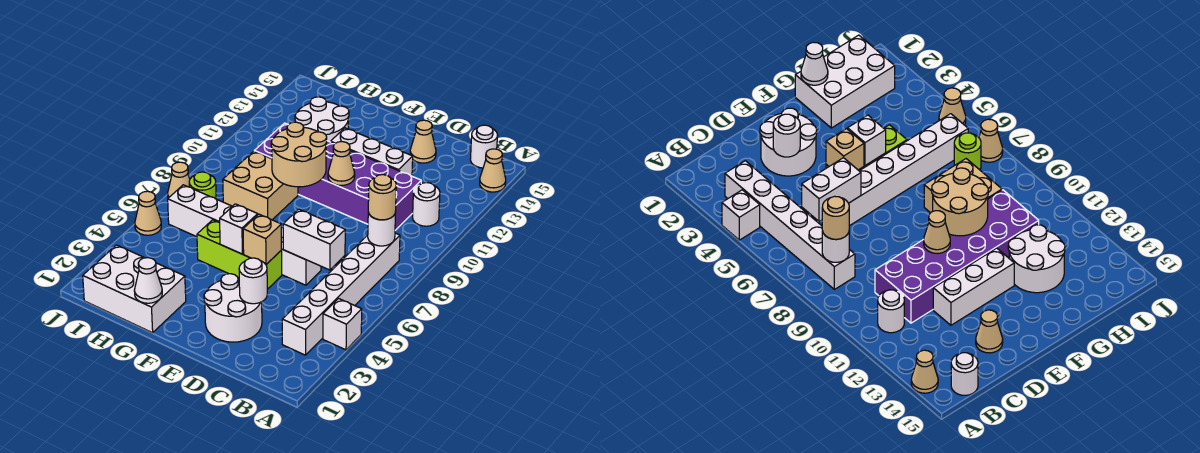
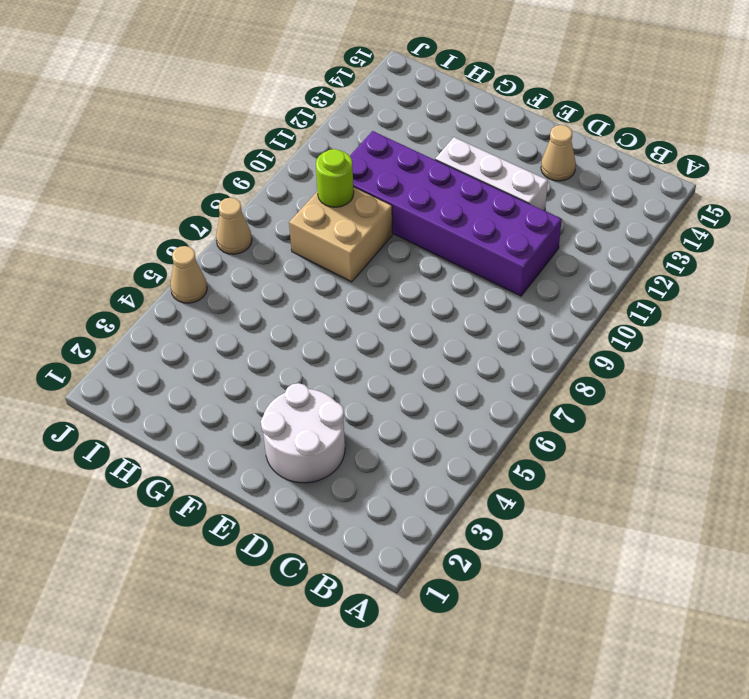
lime 1x1 round brick [316,149,354,207] -> lime 1x1 round brick moved to [189,172,216,199]
none -> white 1x1 brick [323,299,362,350]
none -> tan 1x1 cone [480,149,506,192]
none -> white 1x6 brick [282,233,400,355]

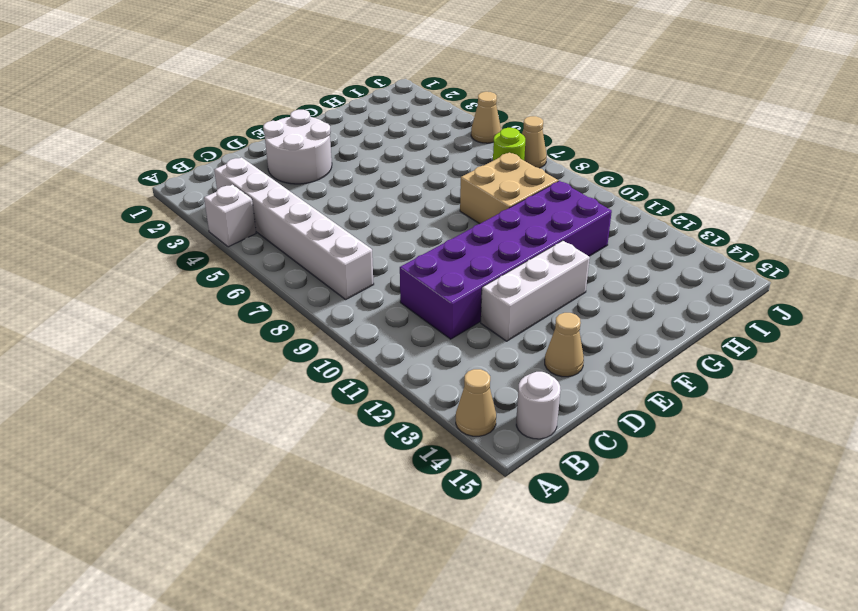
none -> white 1x1 round brick [413,183,440,226]
none -> white 1x6 brick [168,185,321,285]
none -> lime 1x3 brick [197,220,282,289]

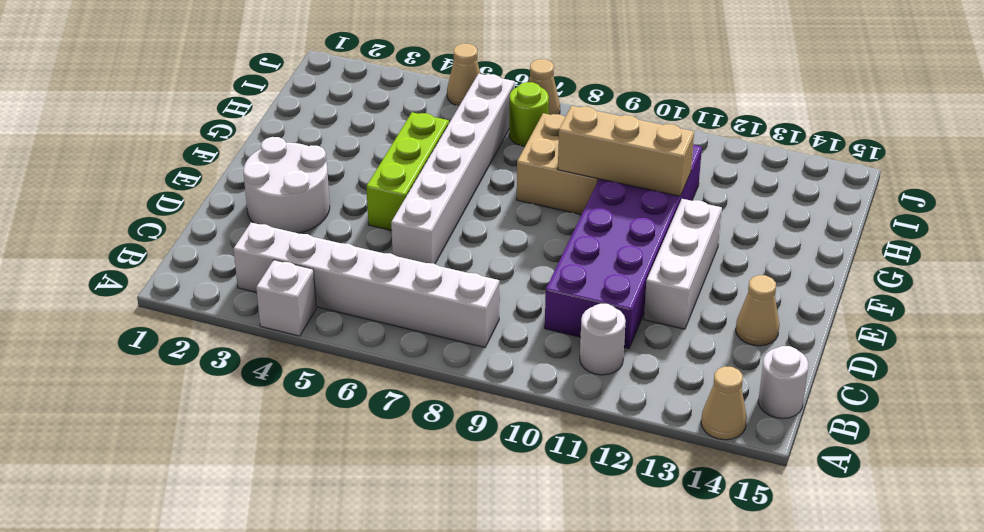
tan 1x3 brick [558,106,694,196] -> tan 2x2 round brick [271,122,327,187]
none -> white 2x3 brick [83,245,186,333]
none -> white 2x2 round brick [295,97,349,142]
none -> white 1x1 round brick [368,212,396,246]

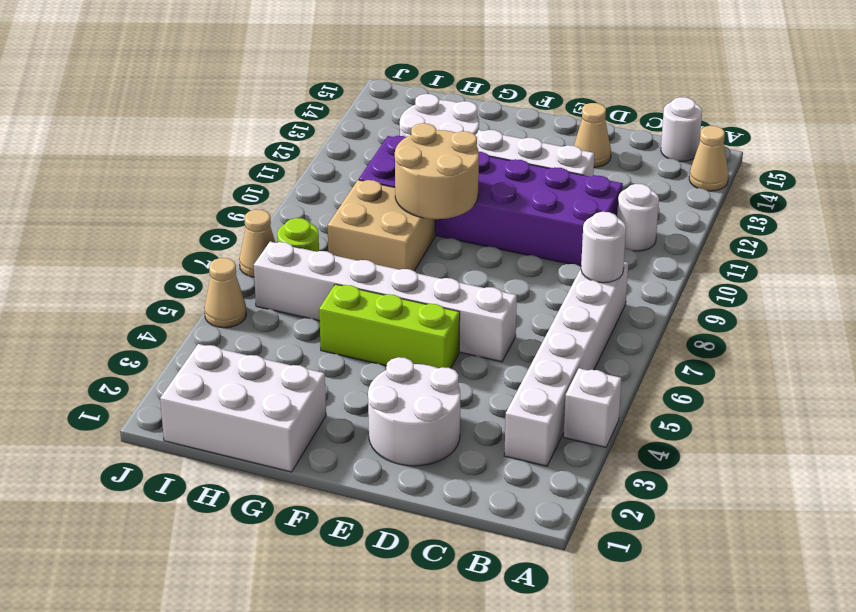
none -> white 1x2 brick [283,209,345,270]
none -> white 1x1 round brick [239,258,267,304]
none -> tan 1x1 brick [243,214,281,264]

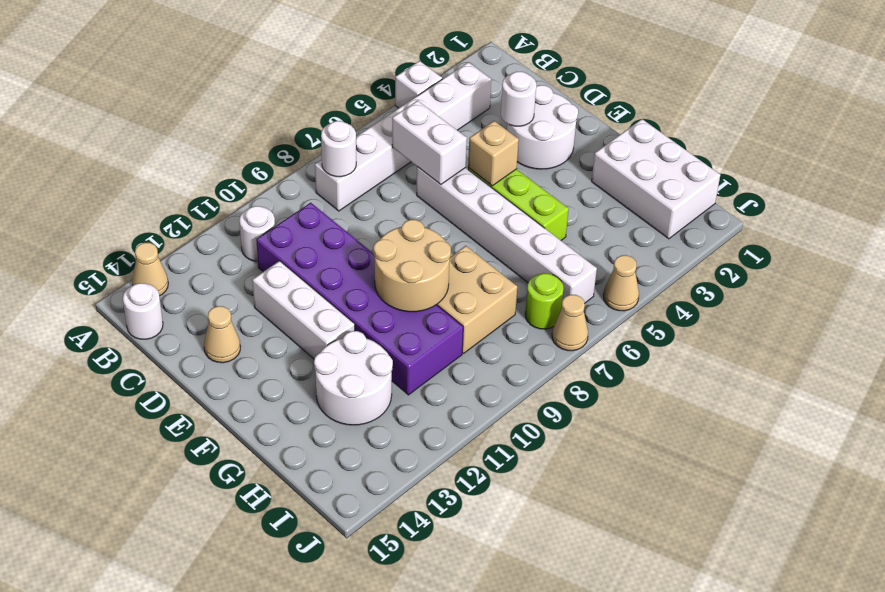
none -> tan 1x1 cone [328,142,355,185]
none -> white 1x1 brick [220,204,258,254]
none -> white 1x1 cone [134,258,162,303]

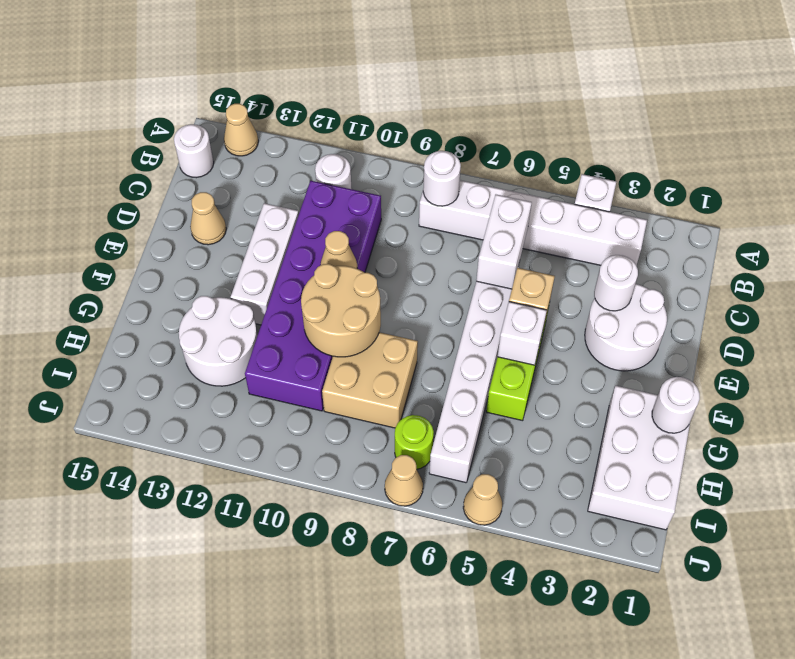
white 1x1 round brick [652,377,700,433] -> white 1x1 cone [134,258,162,303]
none -> tan 1x1 round brick [368,175,396,220]

